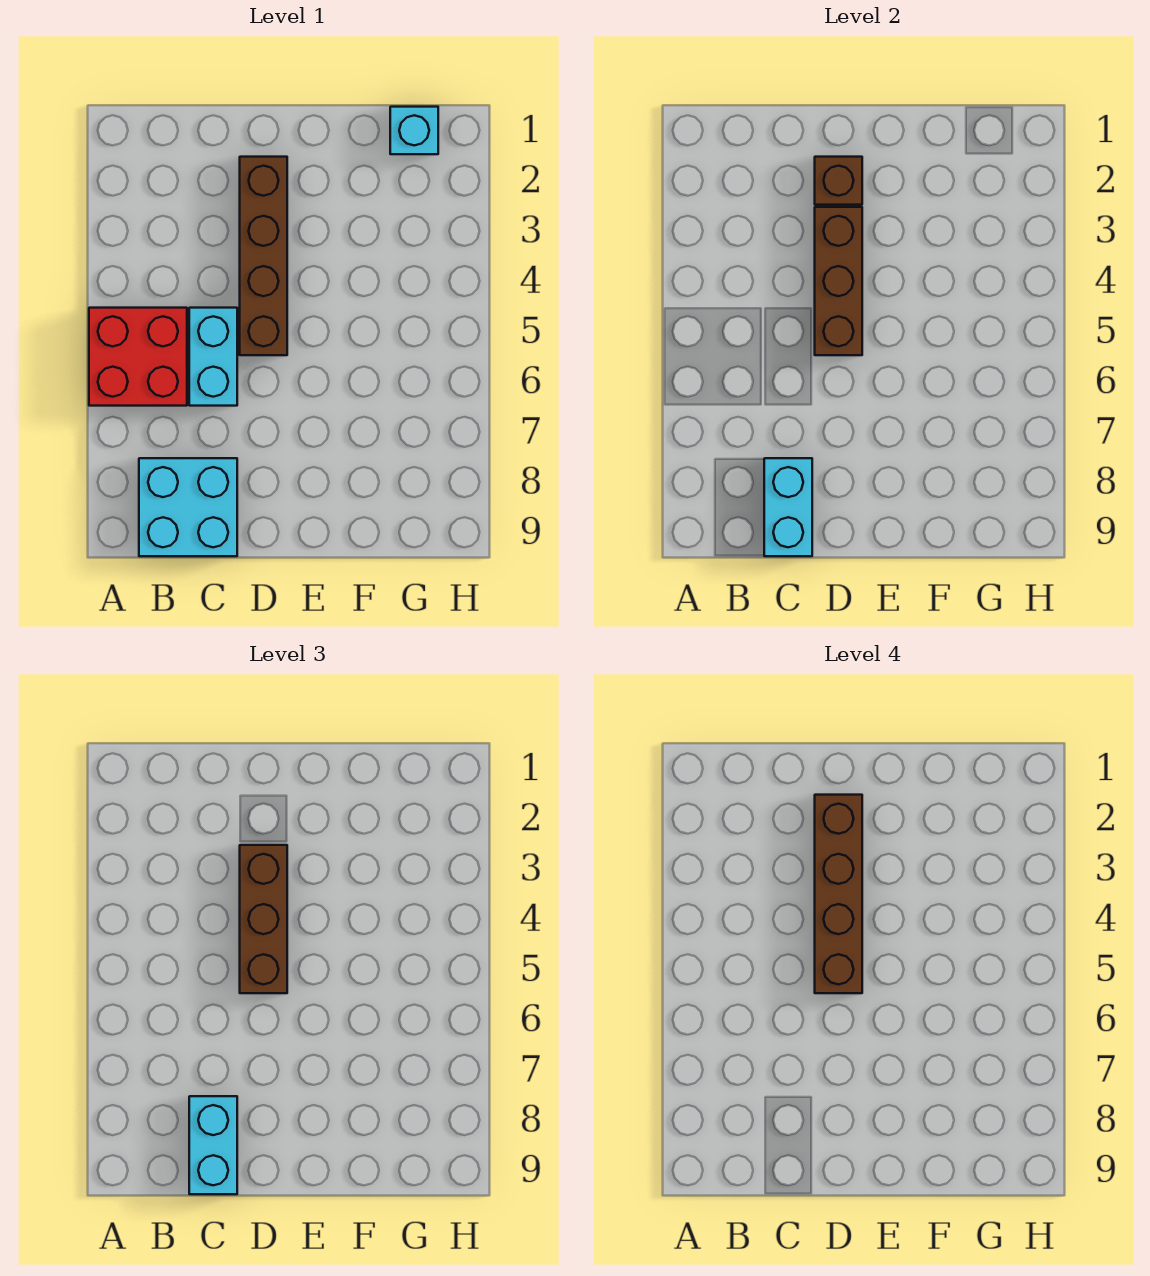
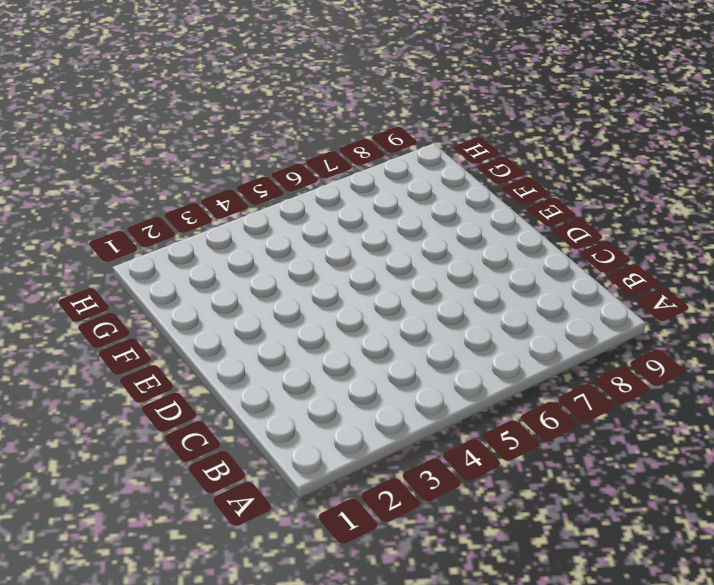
none -> red 2x2 brick [89,308,187,406]
none -> cyan 2x2 brick [139,458,237,556]

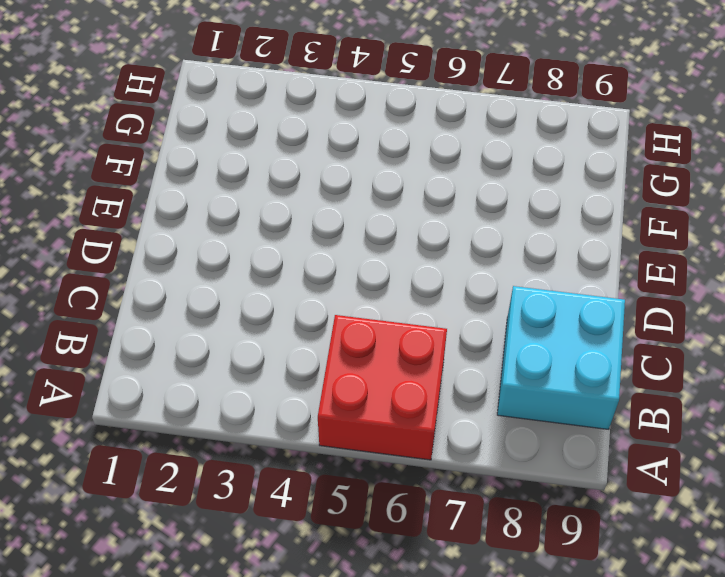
none -> cyan 1x2 brick [189,308,237,406]
none -> brown 1x4 brick [240,157,287,355]

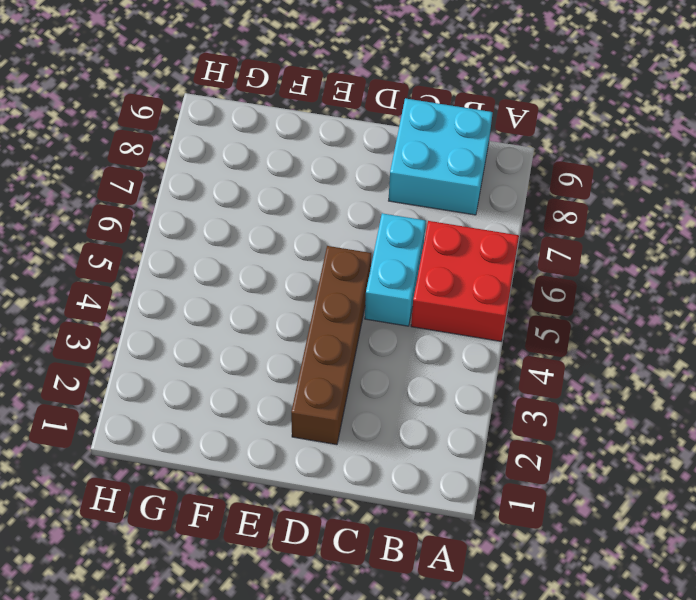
none -> cyan 1x1 brick [390,107,438,154]
none -> cyan 1x2 brick [764,458,812,556]

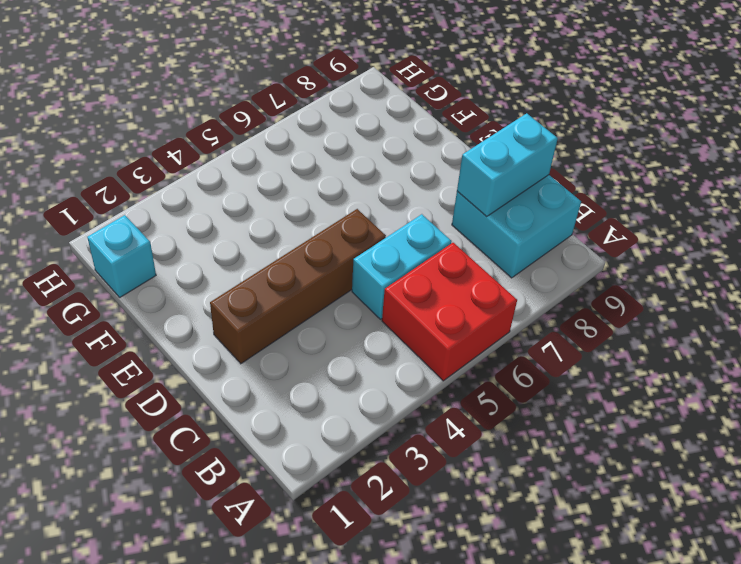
none -> brown 1x1 brick [815,157,862,205]
none -> brown 1x3 brick [815,207,862,355]

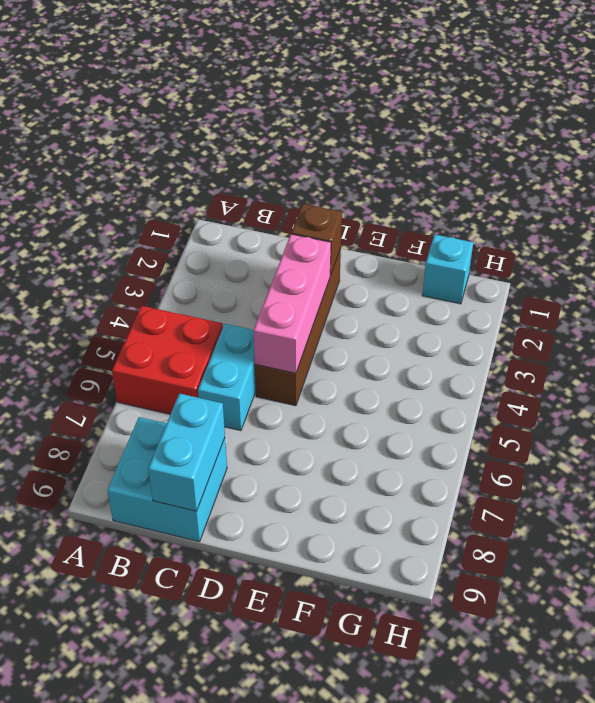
pink 1x3 brick [253,234,331,373] -> brown 1x3 brick [815,207,862,355]
none -> cyan 1x2 brick [189,1096,237,1194]
none -> brown 1x3 brick [240,845,287,993]

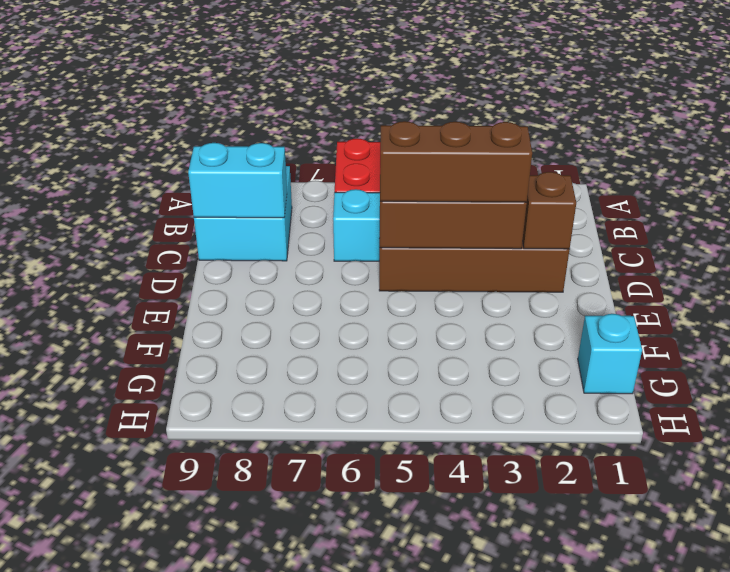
none -> cyan 1x2 brick [189,1096,237,1194]
none -> brown 1x4 brick [815,795,862,993]

